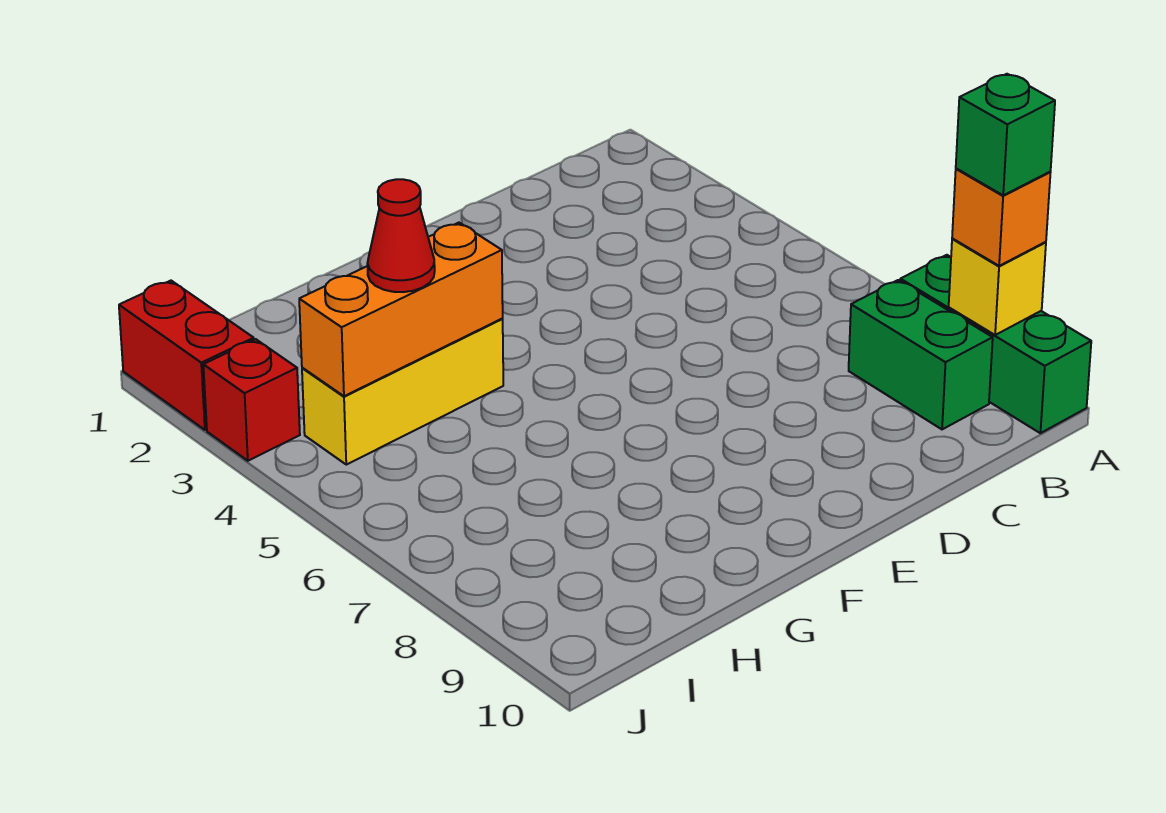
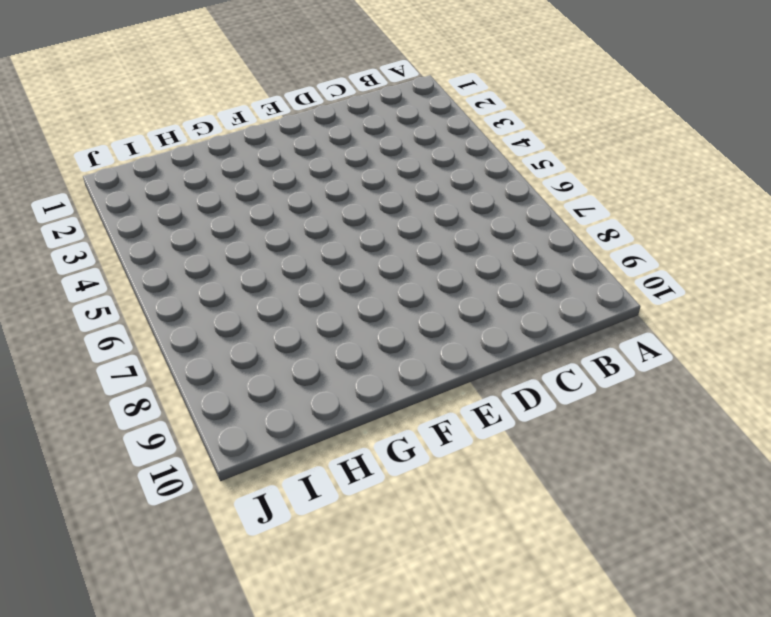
none -> green 1x3 brick [900,255,1091,433]
none -> green 1x2 brick [849,280,993,429]

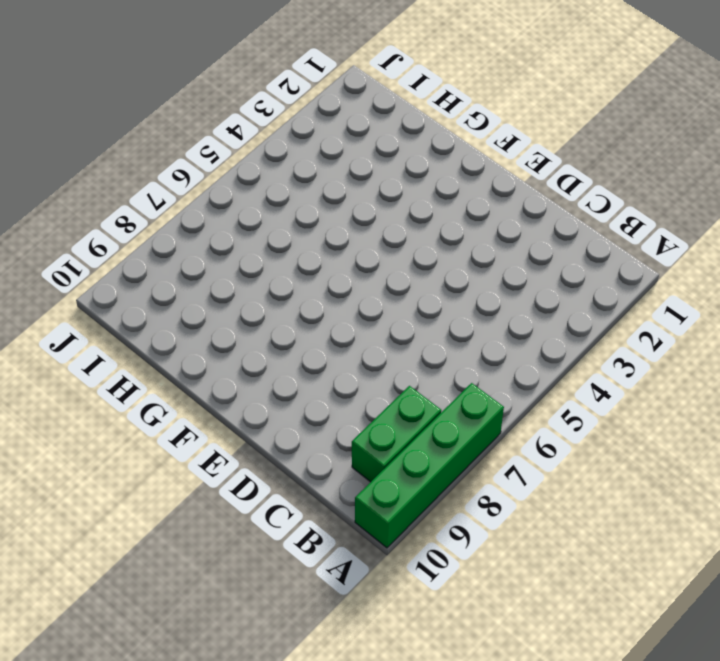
green 1x4 brick [355,383,504,548] -> green 1x3 brick [900,255,1091,433]
none -> yellow 1x3 brick [302,319,503,465]
none -> red 1x2 brick [119,281,254,430]

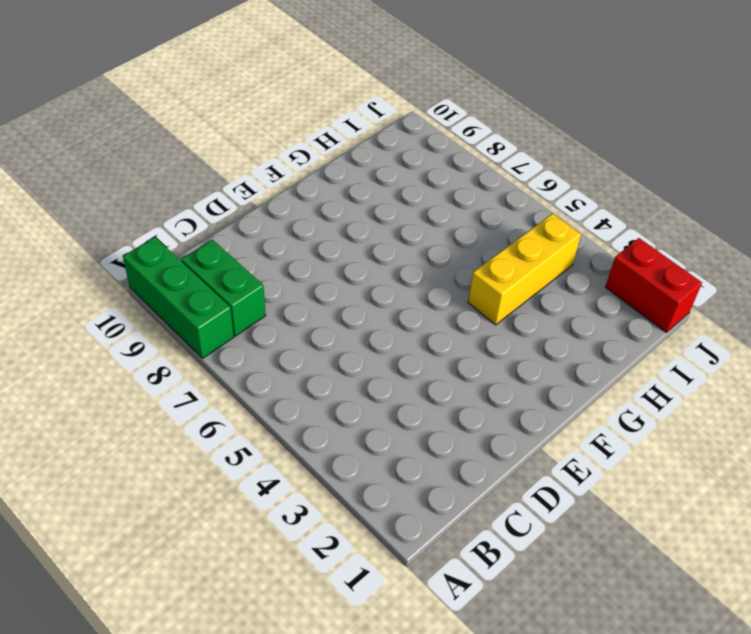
none -> red 1x1 brick [203,339,300,461]
none -> yellow 1x1 brick [949,239,1046,335]

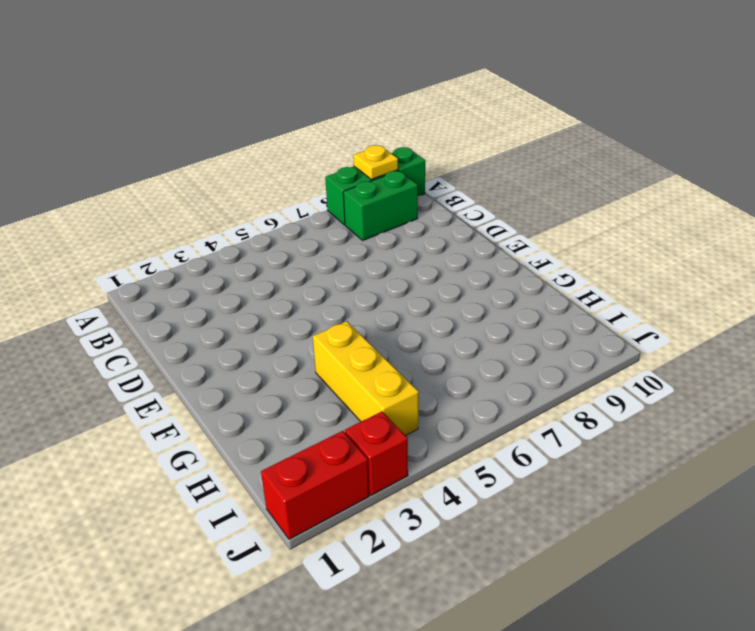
yellow 1x1 plate [353,145,398,179] -> yellow 1x1 brick [949,239,1046,335]
none -> orange 1x3 brick [299,223,503,396]
none -> orange 1x1 brick [952,168,1051,266]

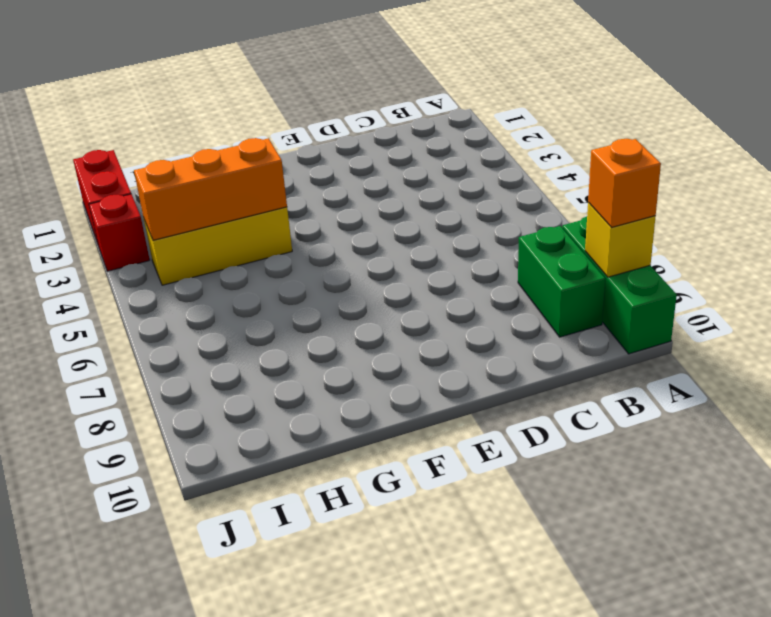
none -> red 1x1 cone [367,179,435,292]
none -> green 1x1 brick [956,74,1055,195]

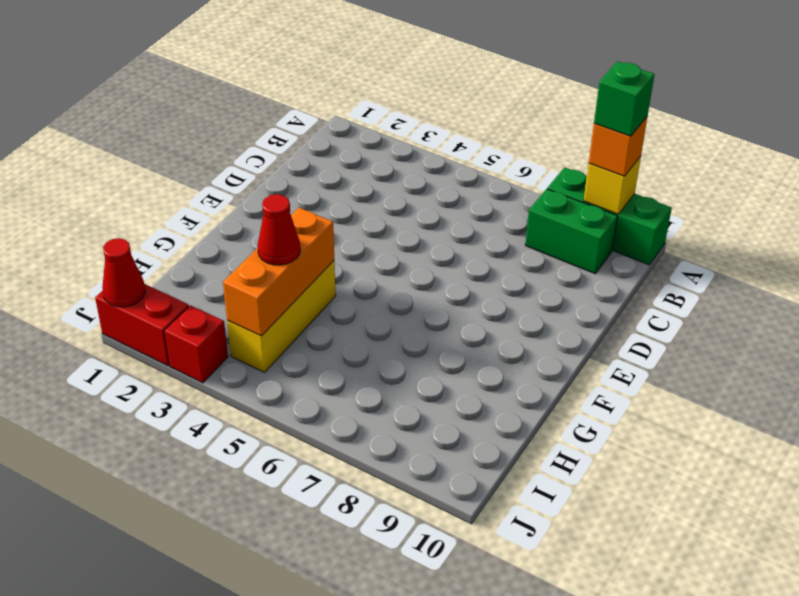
red 1x1 cone [102,238,145,307] -> none

